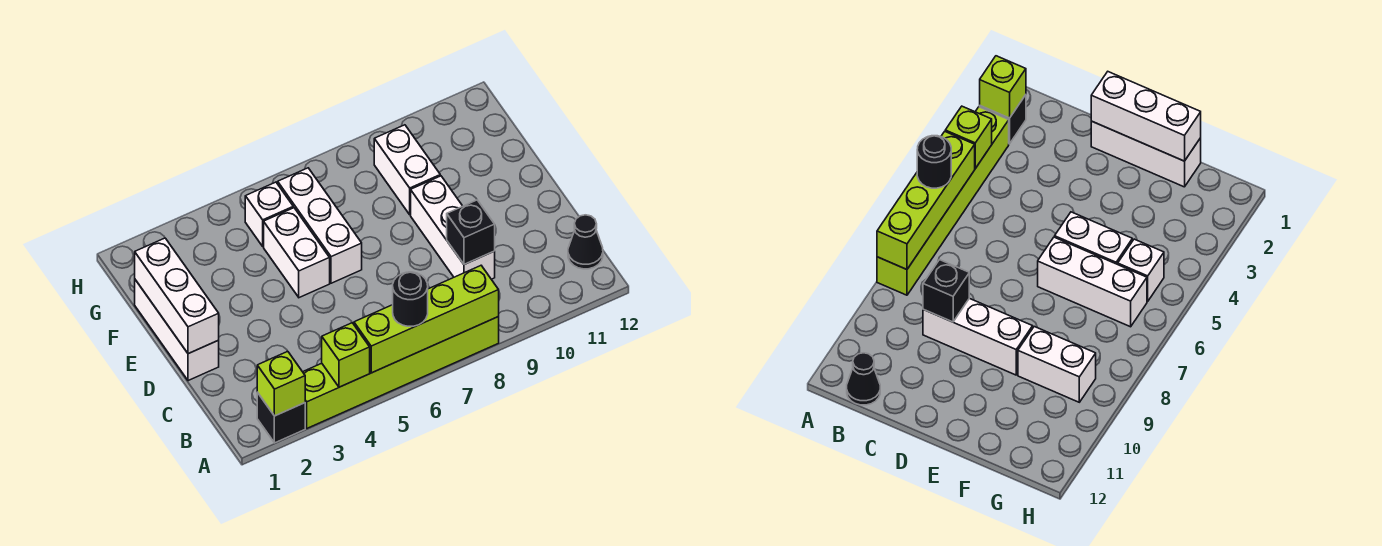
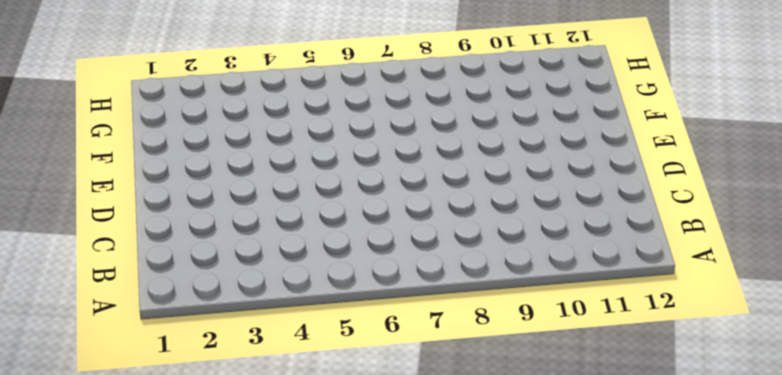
none -> black 1x1 brick [257,392,305,443]
none -> lime 1x6 brick [303,317,499,428]
none -> black 1x1 cone [568,215,603,269]

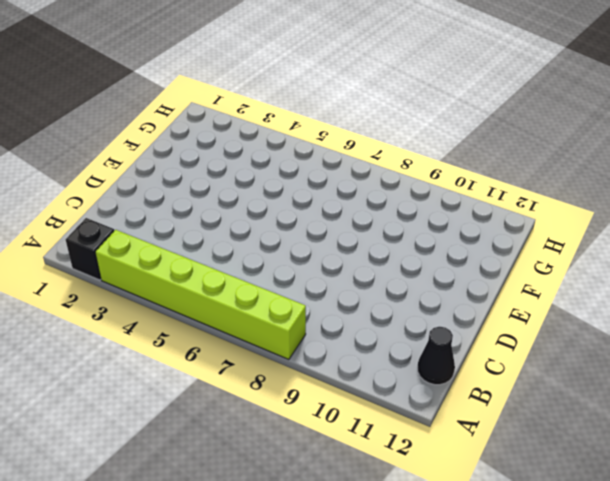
none -> white 1x3 brick [411,176,495,279]
none -> white 1x3 brick [135,280,219,381]
none -> white 1x2 brick [264,208,330,298]

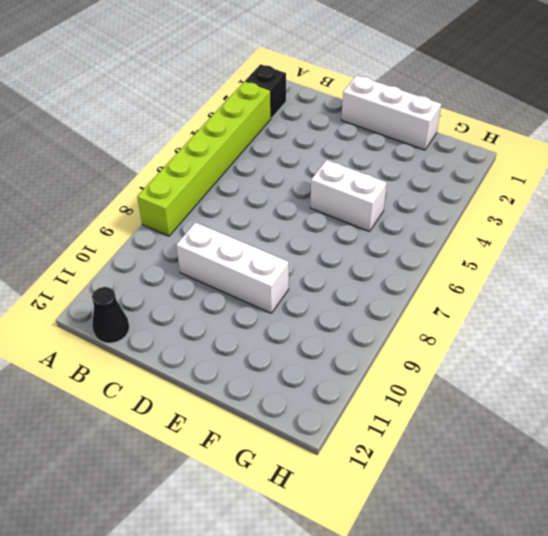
none -> white 1x3 brick [278,168,362,283]
none -> white 1x2 brick [374,125,440,215]
none -> white 1x1 brick [245,182,293,246]

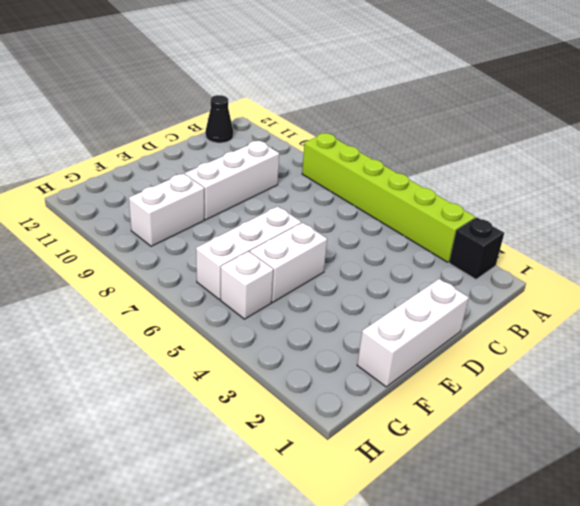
none -> lime 1x1 brick [257,351,305,416]
none -> lime 1x1 brick [322,323,370,387]
none -> lime 1x4 brick [354,266,499,373]

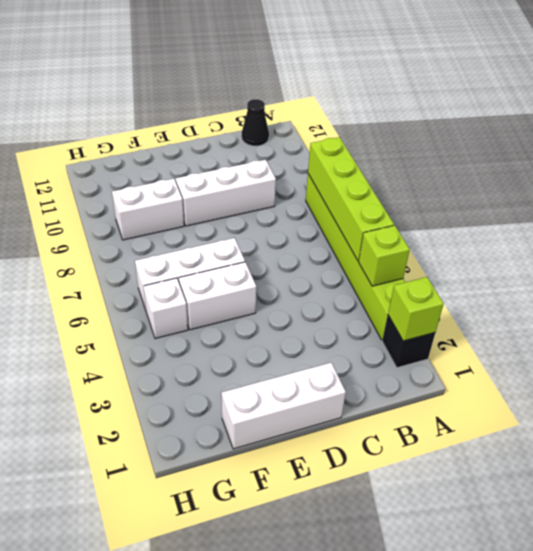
none -> black 1x1 brick [447,200,495,264]
none -> white 1x3 brick [135,238,219,354]
none -> black 1x1 round brick [393,272,428,326]

